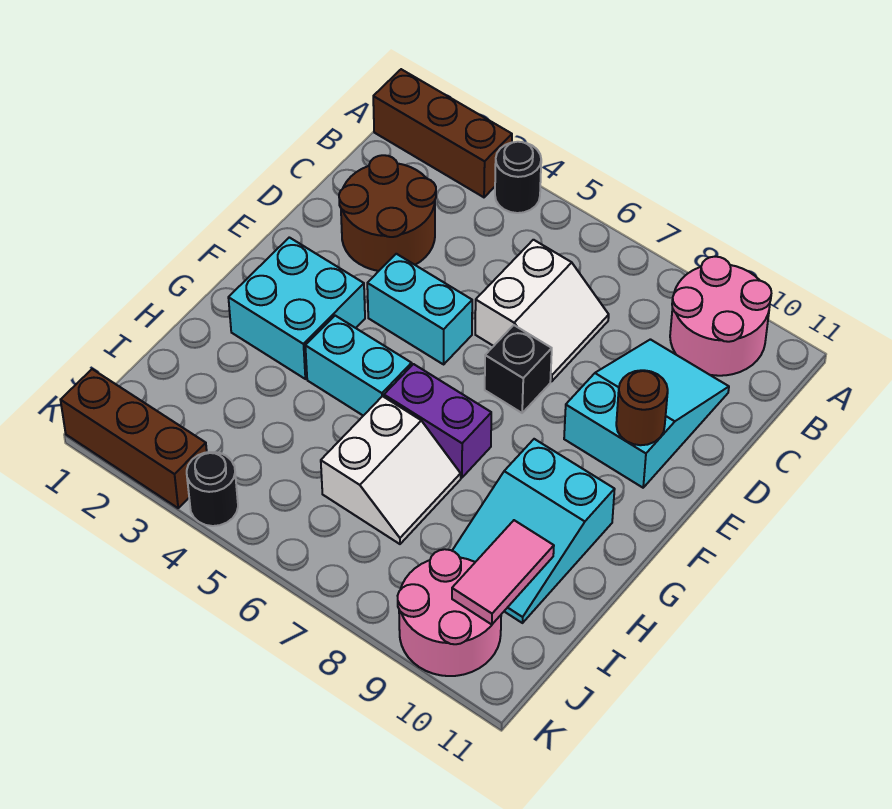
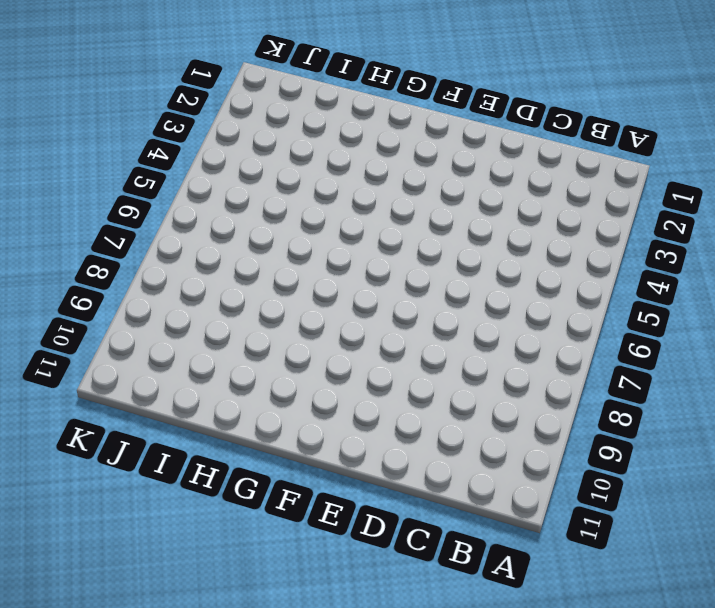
none -> brown 1x3 brick [373,69,512,197]
none -> black 1x1 round brick [495,142,541,213]
none -> pink 2x2 round brick [670,257,771,376]

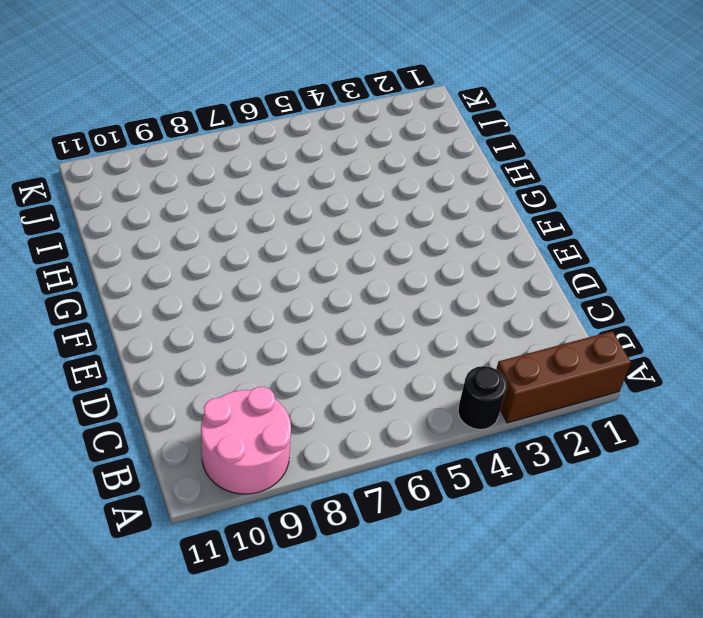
none -> brown 2x2 round brick [339,155,436,271]
none -> white 2x2 slope [475,240,609,381]
none -> cyan 2x3 slope [564,339,729,488]

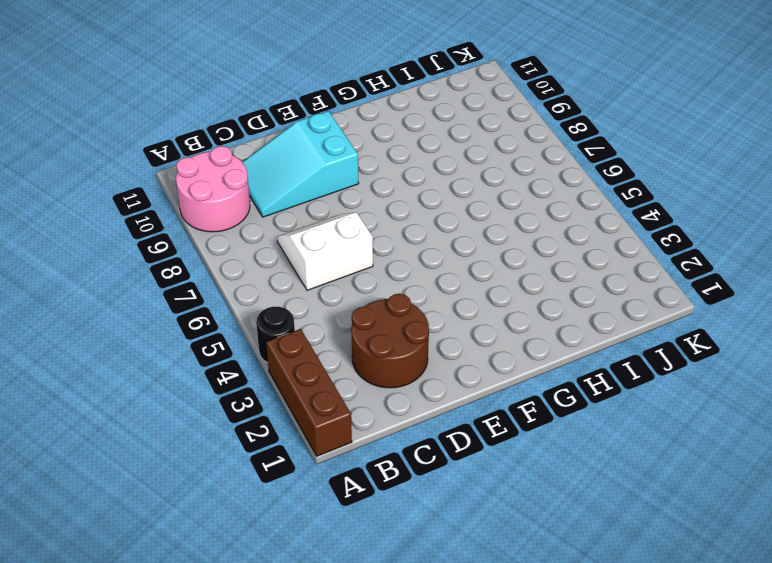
none -> cyan 1x2 brick [367,254,472,364]
none -> black 1x1 brick [485,325,552,413]
none -> cyan 2x2 brick [228,237,365,379]

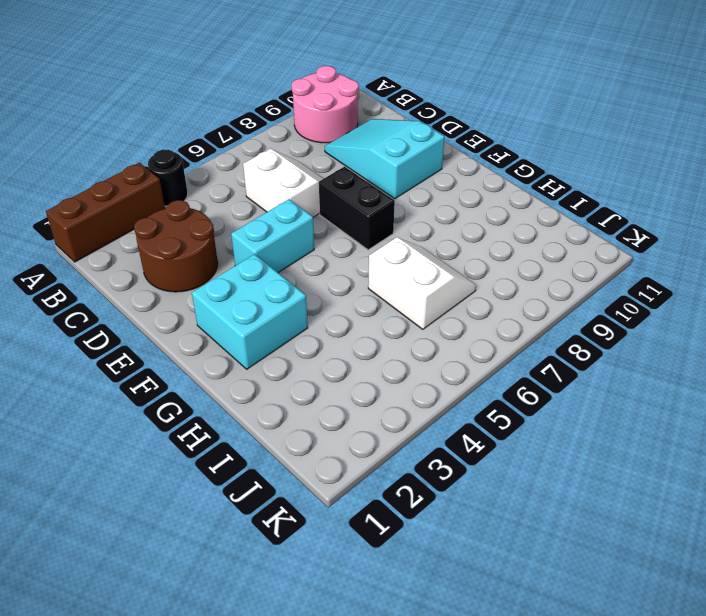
black 1x2 brick [319,167,395,250] -> black 1x1 brick [485,325,552,413]
none -> cyan 1x2 brick [305,316,412,416]
none -> purple 1x2 brick [384,364,491,478]
none -> cyan 2x3 slope [452,439,615,623]

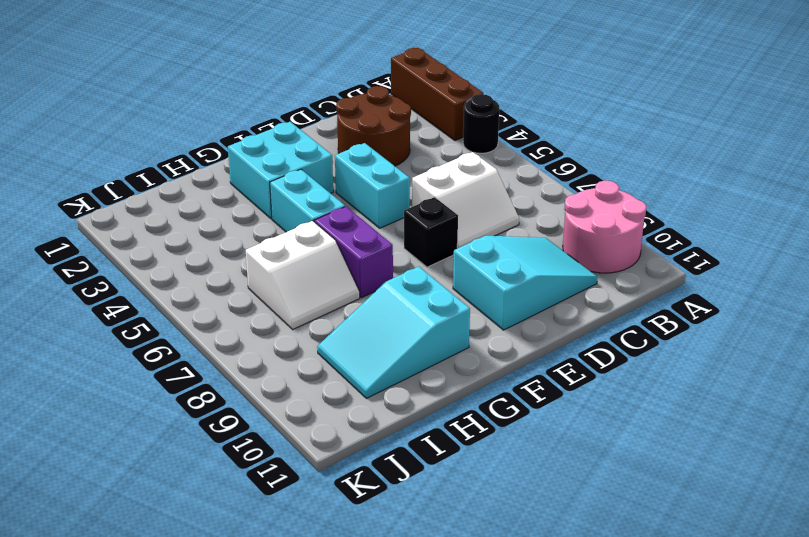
none -> pink 2x2 round brick [398,549,501,676]
none -> brown 1x3 brick [61,369,207,508]
none -> black 1x1 round brick [187,452,238,526]

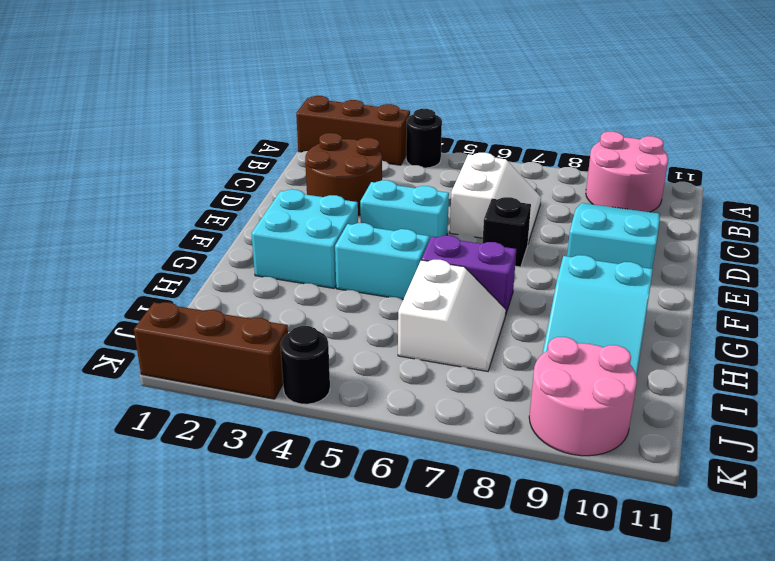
none -> brown 1x1 round brick [616,370,668,445]
none -> pink 1x2 tile [452,520,554,625]

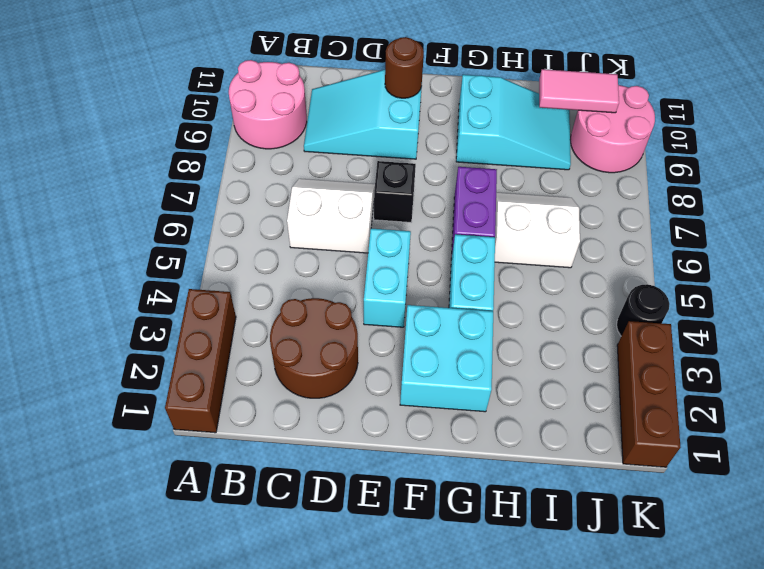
none -> black 1x1 round brick [495,142,541,213]

